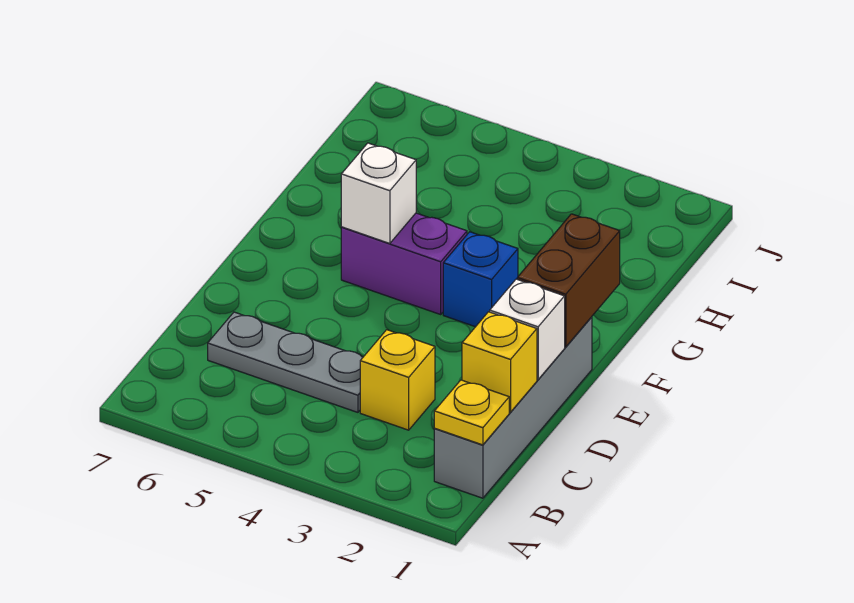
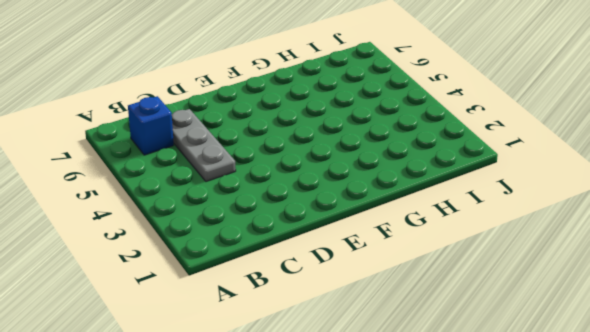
blue 1x1 brick [128,96,174,155] -> blue 1x1 brick moved to [443,232,518,327]
none -> grey 1x4 brick [434,317,592,498]
none -> yellow 1x1 brick [360,330,435,430]

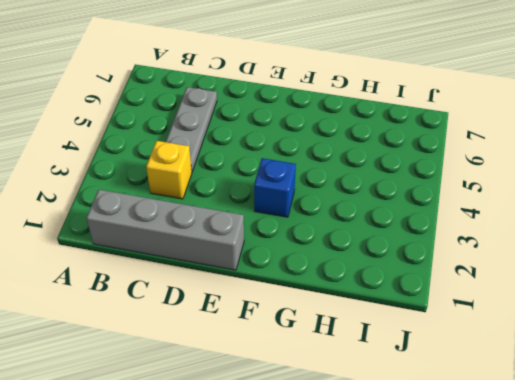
none -> purple 1x2 brick [341,213,467,314]
none -> yellow 1x1 plate [434,380,509,445]

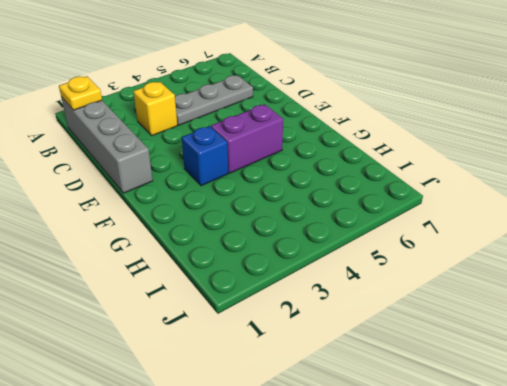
none -> yellow 1x1 brick [462,312,537,412]
none -> white 1x1 brick [490,279,565,380]

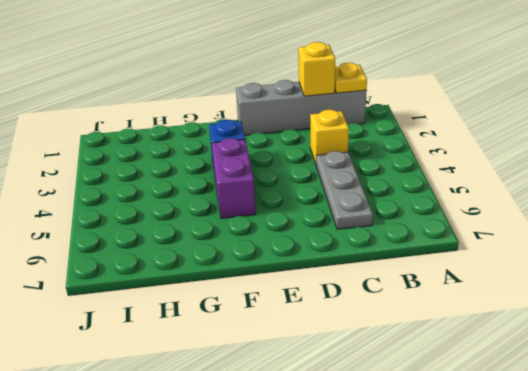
none -> white 1x1 brick [490,279,565,380]
none -> brown 1x2 brick [517,214,620,347]

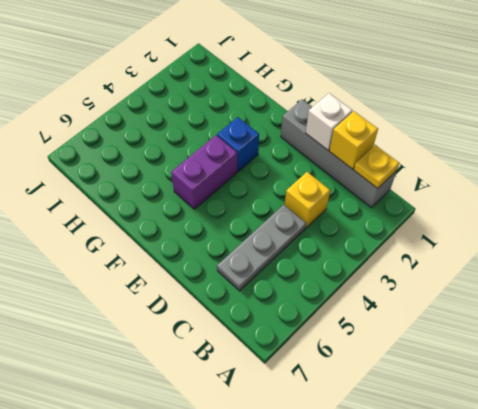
none -> brown 1x2 brick [517,214,620,347]
none -> white 1x1 brick [341,143,416,244]

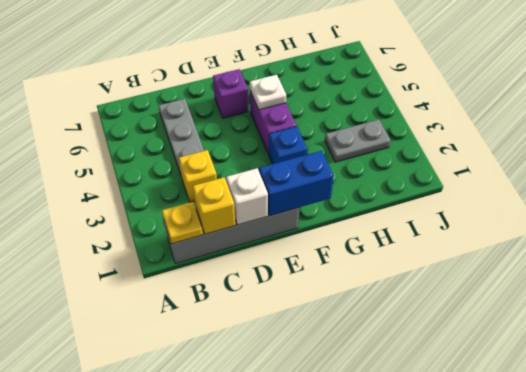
blue 1x2 brick [259,151,334,216] -> brown 1x2 brick [517,214,620,347]
purple 1x1 brick [213,69,249,118] -> none
white 1x1 plate [250,75,286,110] -> white 1x1 brick [341,143,416,244]
grey 1x2 plate [325,120,391,162] -> none

